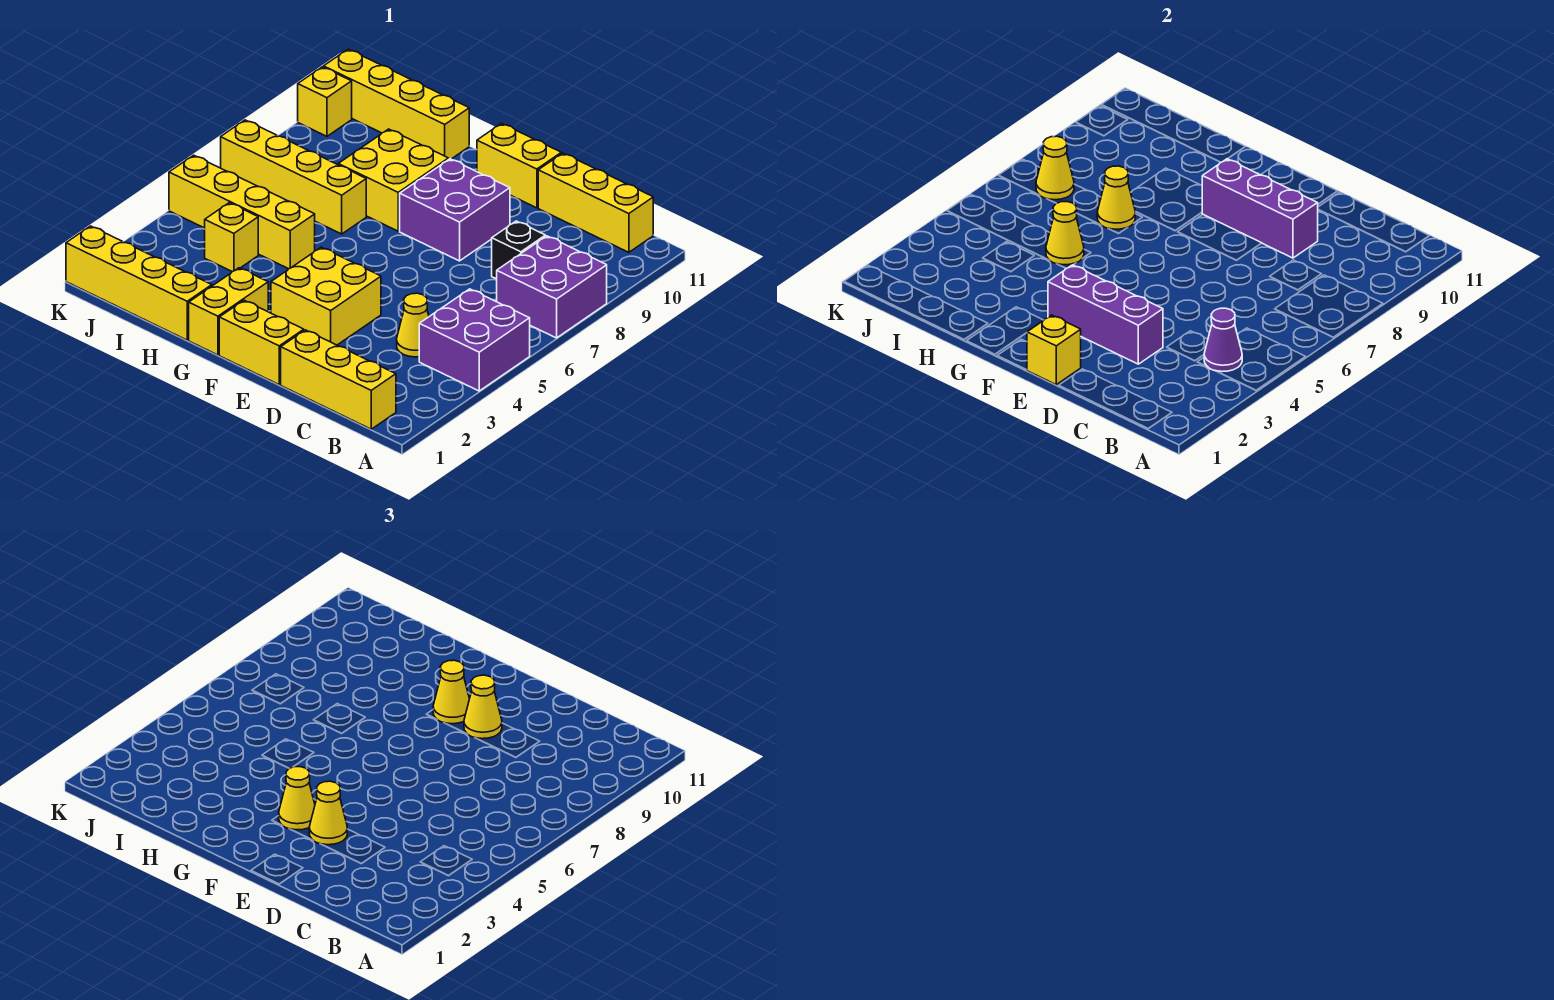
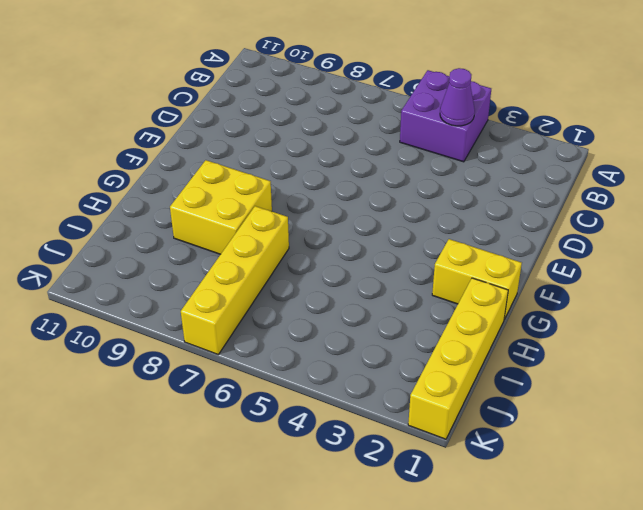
none -> purple 2x2 brick [497,236,607,338]
none -> yellow 1x3 brick [281,330,396,429]
none -> yellow 1x3 brick [538,153,653,252]

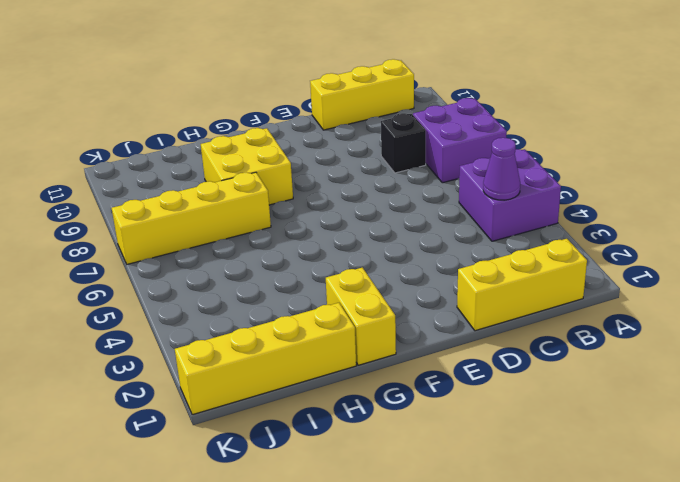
none -> yellow 1x1 cone [397,293,429,357]
none -> yellow 1x2 brick [219,300,304,385]
none -> yellow 2x2 brick [271,247,381,345]

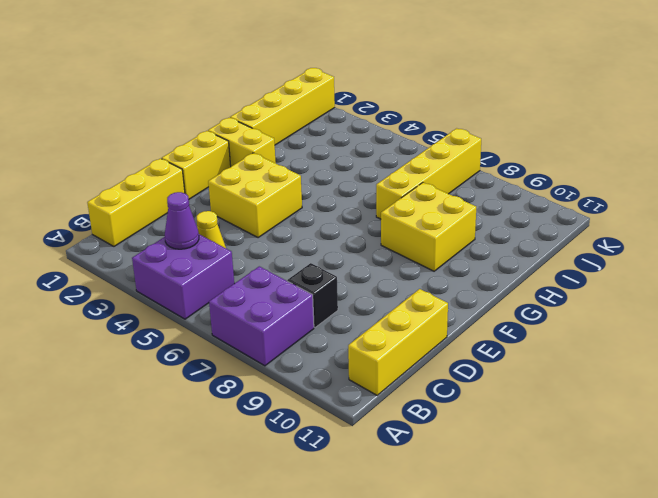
none -> purple 2x2 brick [400,159,510,261]
none -> yellow 1x2 brick [477,124,561,208]
none -> yellow 1x4 brick [169,155,315,269]

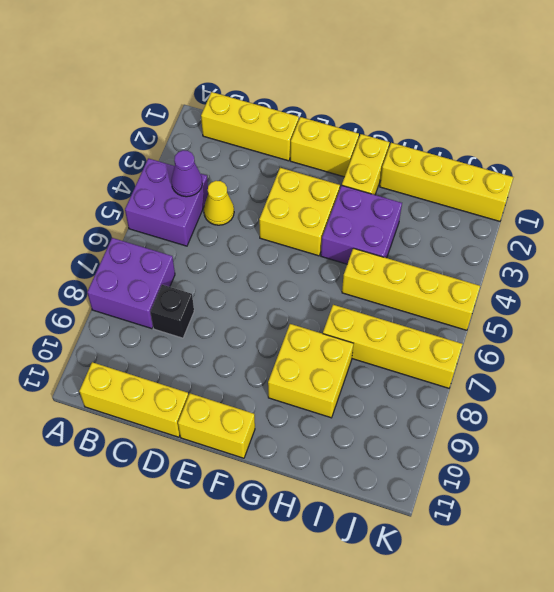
purple 2x2 brick [321,185,402,264] -> purple 2x2 brick moved to [400,159,510,261]
none -> yellow 1x4 brick [324,49,469,159]
none -> yellow 1x1 brick [205,203,258,272]
none -> yellow 1x1 brick [298,67,352,136]

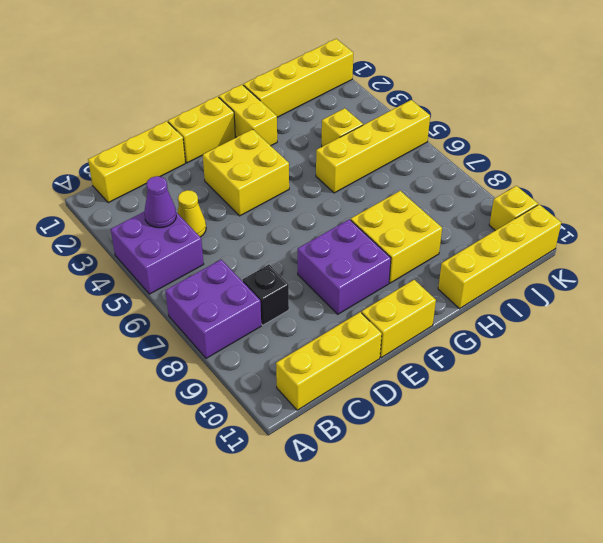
none -> yellow 1x4 brick [221,120,366,234]
none -> purple 1x3 brick [1048,265,1163,364]
none -> purple 1x3 brick [1202,159,1318,258]

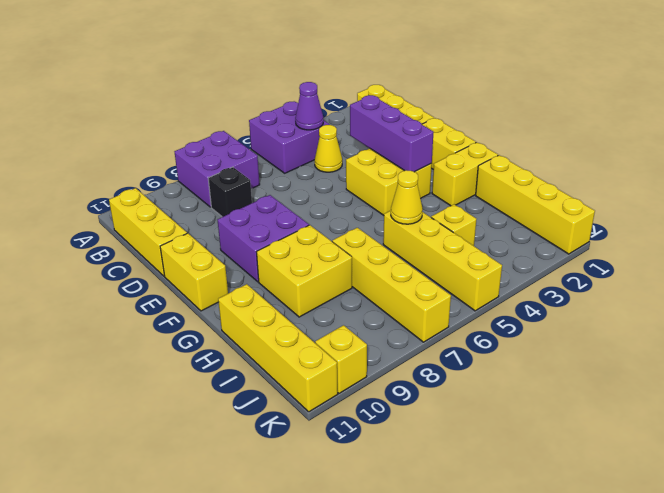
none -> purple 1x3 brick [1202,159,1318,258]
none -> yellow 1x1 brick [1027,315,1081,385]
none -> yellow 1x1 cone [1097,166,1135,229]

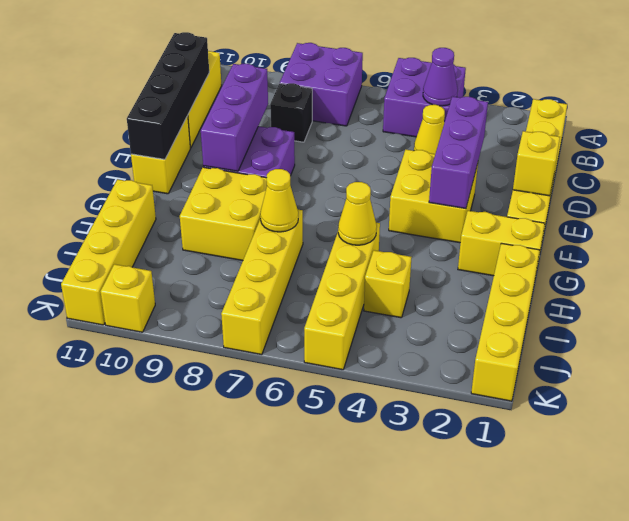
black 1x4 brick [127,32,209,159] -> none
none -> yellow 1x1 cone [1036,136,1074,200]
none -> yellow 1x1 cone [309,781,347,845]
none -> yellow 1x1 cone [464,675,502,739]

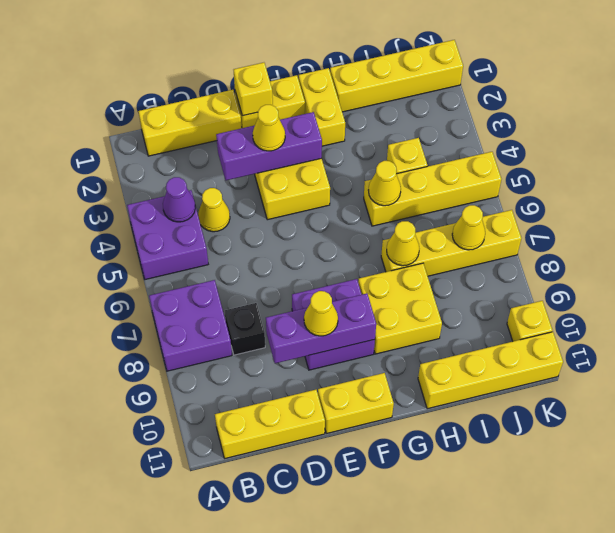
none -> yellow 1x1 cone [279,767,315,830]
none -> yellow 1x1 cone [433,660,470,724]

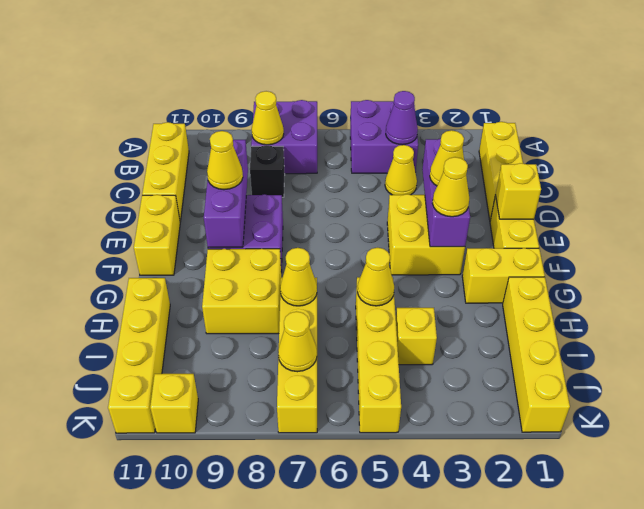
yellow 1x1 cone [252,91,284,145] -> yellow 1x1 cone moved to [433,660,470,724]

